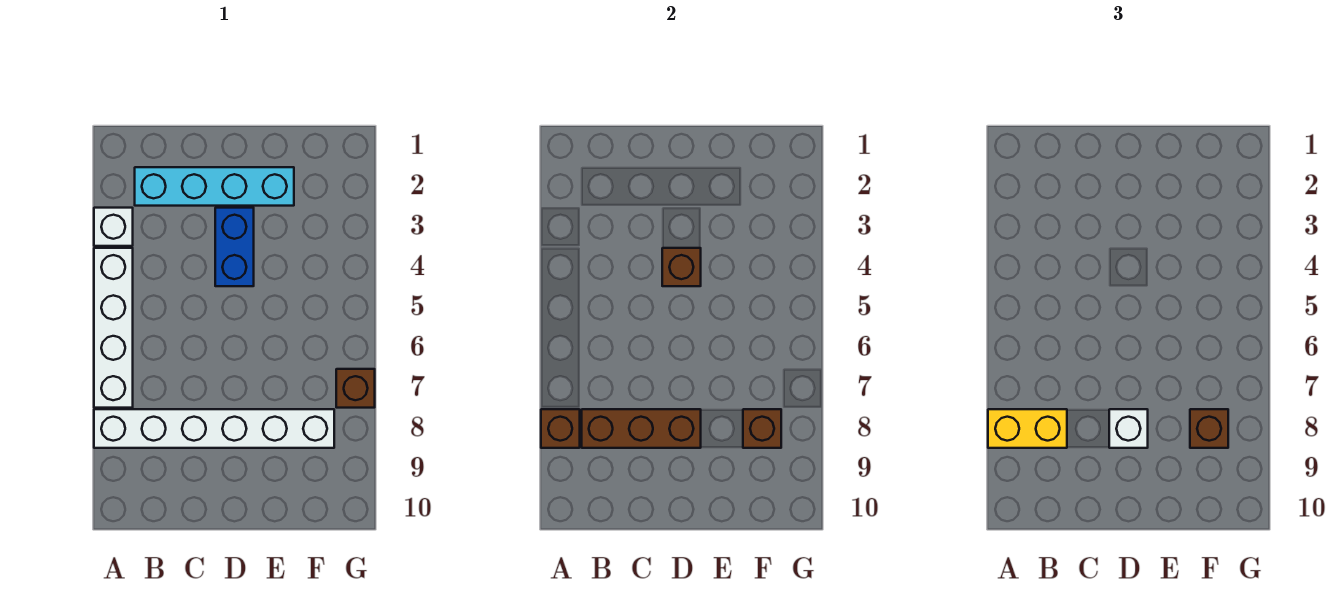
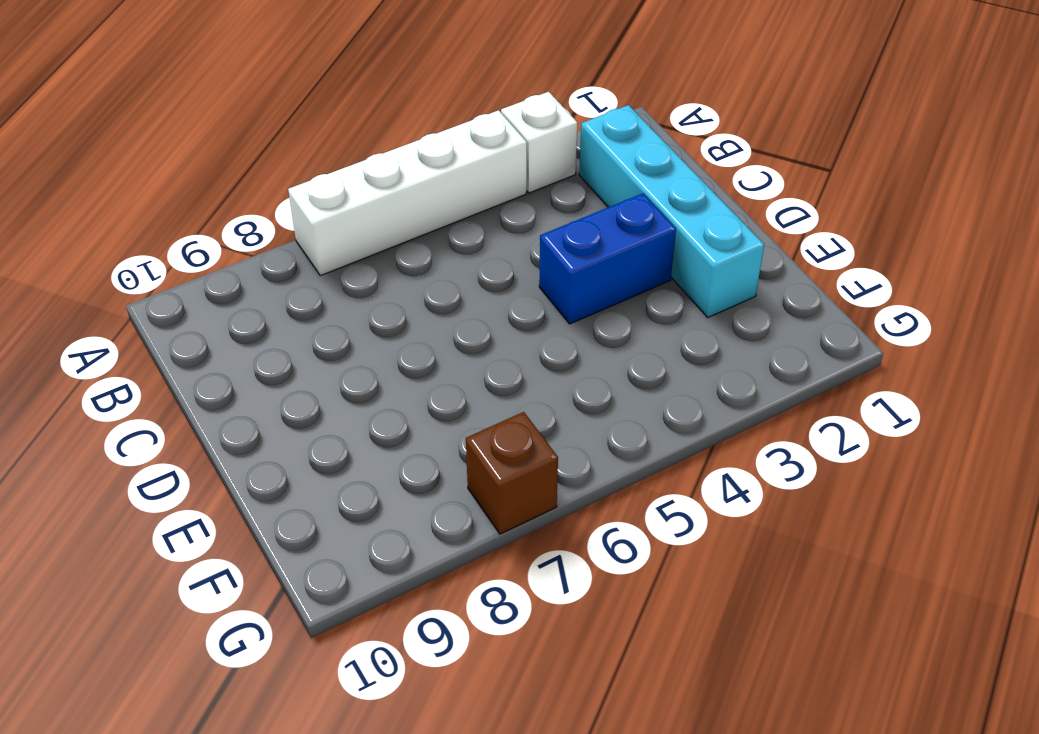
none -> white 1x6 brick [94,409,334,448]
none -> brown 1x1 brick [541,409,580,448]
none -> brown 1x3 brick [582,409,701,448]

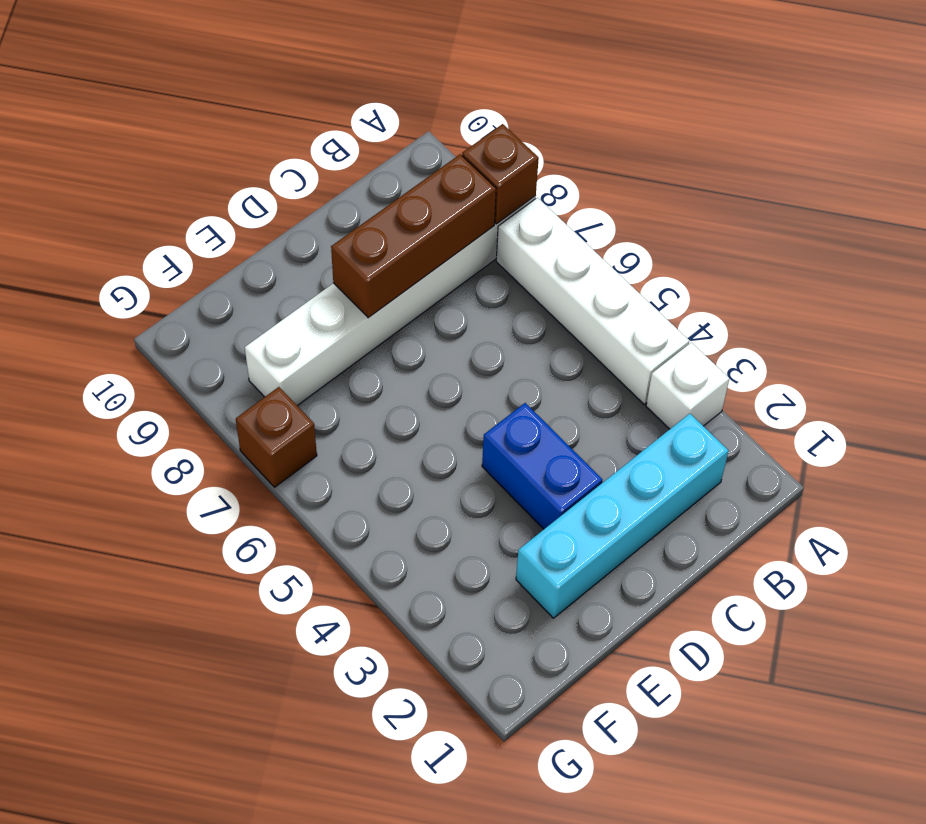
none -> brown 1x1 brick [662,248,701,286]
none -> brown 1x1 brick [743,409,781,448]
none -> yellow 1x2 brick [988,409,1067,448]

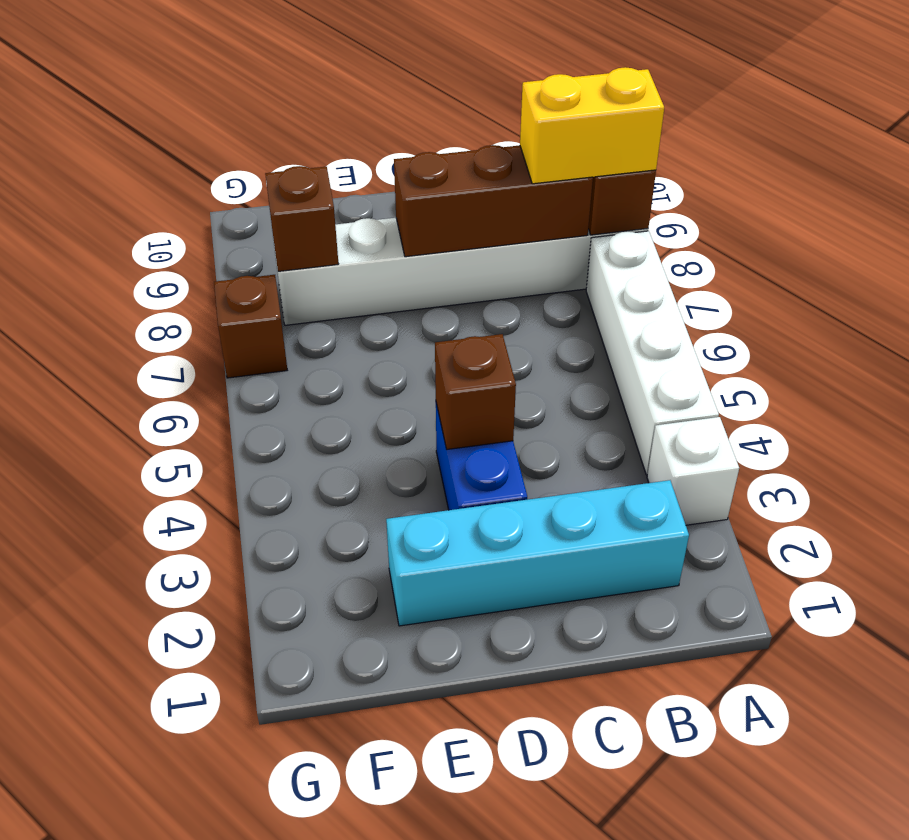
none -> white 1x1 brick [1109,409,1148,448]
none -> brown 1x1 brick [1190,409,1228,448]

